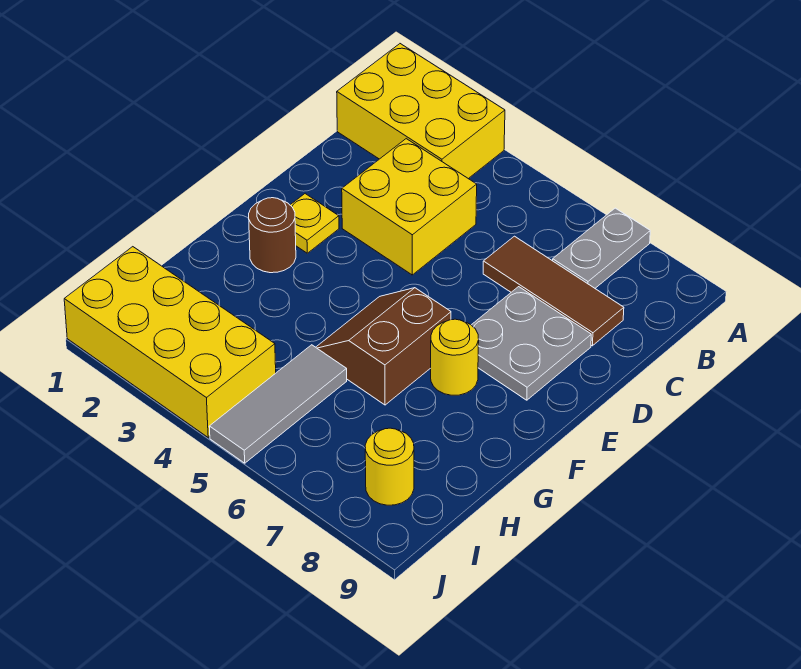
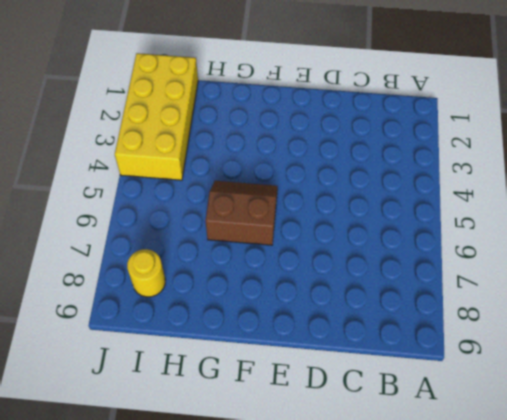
none -> yellow 2x3 brick [337,44,505,179]
none -> grey 1x2 plate [553,208,650,288]
none -> yellow 2x2 brick [342,139,477,275]

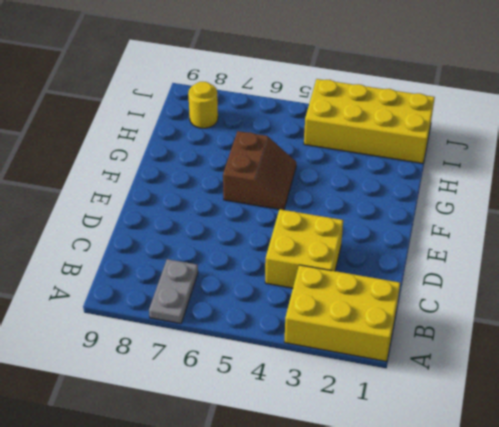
none -> brown 1x3 tile [483,236,624,346]
none -> grey 2x2 plate [472,287,591,400]
none -> yellow 1x1 plate [291,194,339,253]

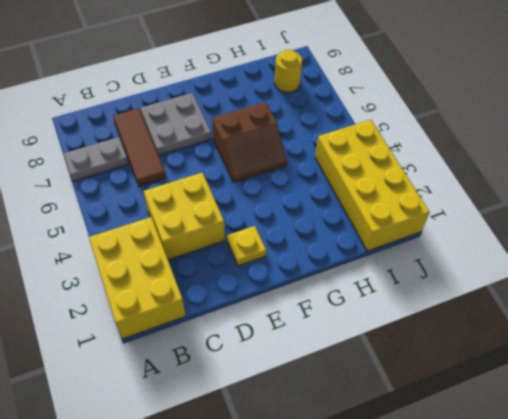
none -> brown 1x1 round brick [249,198,296,273]
none -> yellow 1x1 round brick [431,319,479,395]
none -> grey 1x3 tile [209,345,347,463]

